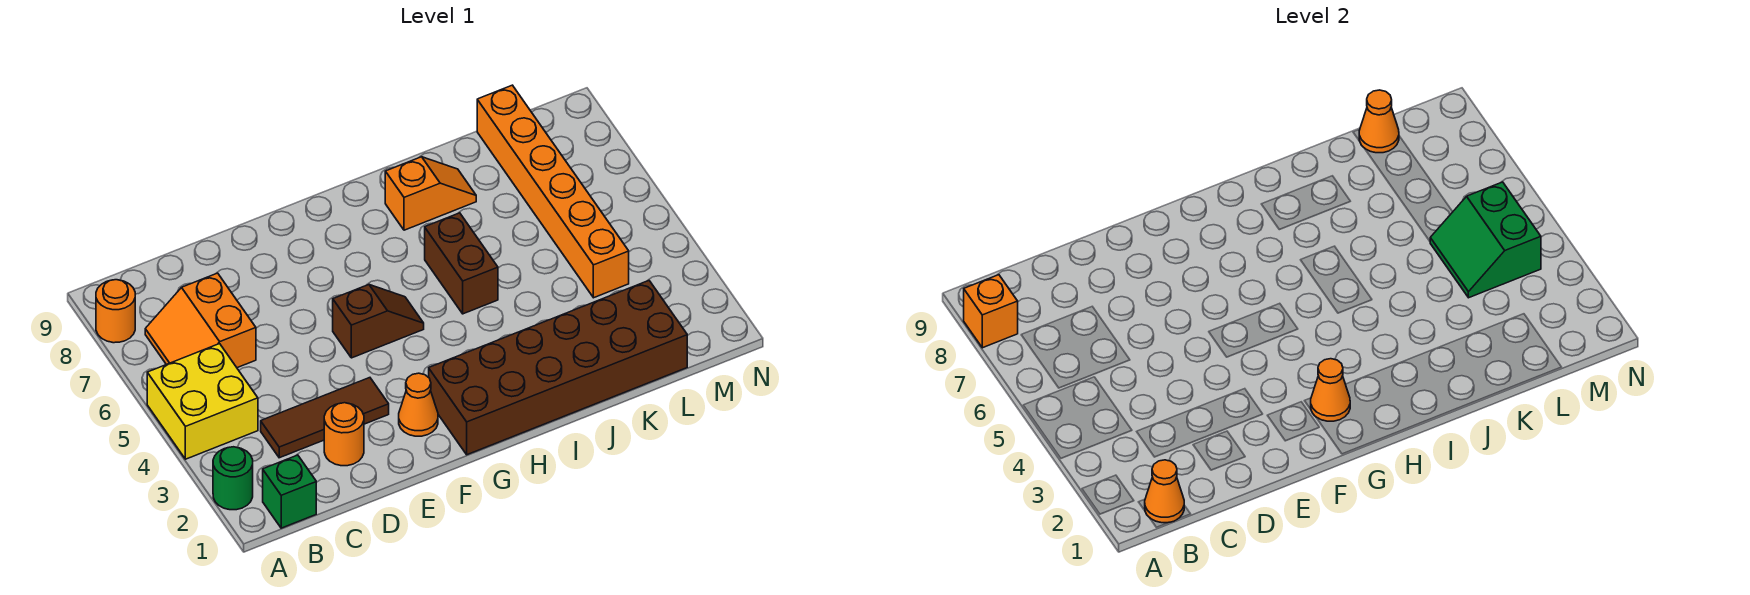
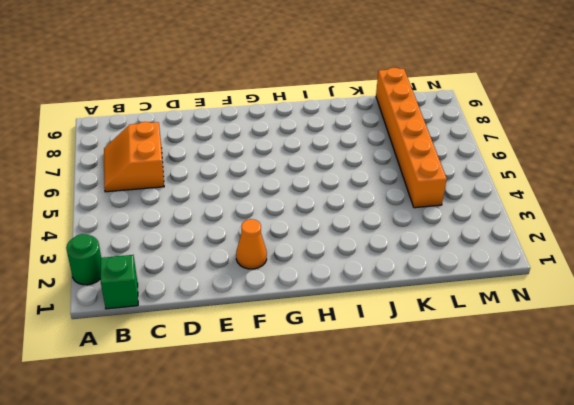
none -> yellow 2x2 brick [147,344,258,459]
none -> orange 1x1 round brick [96,280,135,343]
none -> brown 1x3 tile [261,378,389,458]

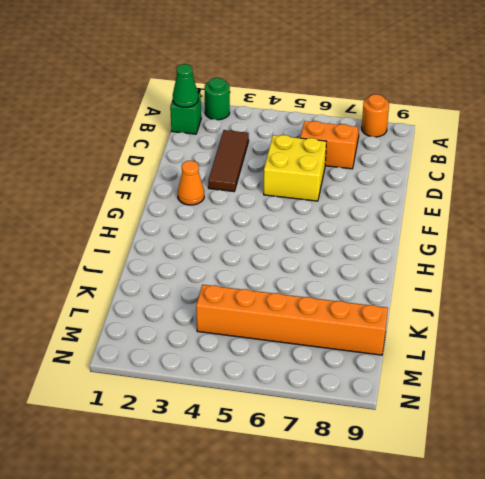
green 1x1 cone [173,64,198,107] -> orange 1x1 cone [1145,460,1184,523]
yellow 2x2 brick [264,135,326,201] -> yellow 2x2 brick moved to [147,344,258,459]
none -> orange 1x1 round brick [324,403,364,466]
none -> brown 1x2 slope [333,285,424,358]
none -> brown 2x6 brick [429,281,687,455]

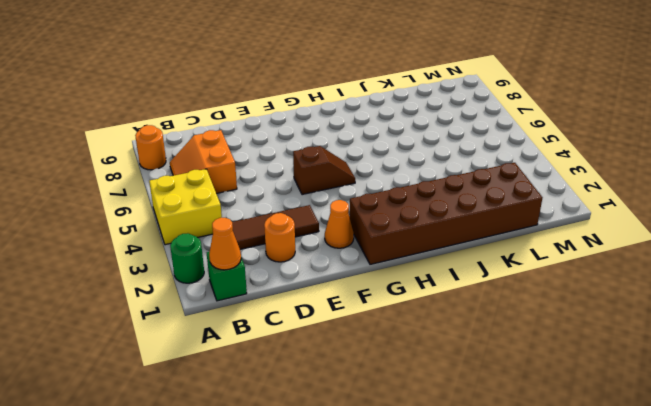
none -> brown 1x2 brick [425,213,498,314]
none -> orange 1x2 slope [385,157,476,230]
none -> orange 1x6 brick [477,85,629,298]

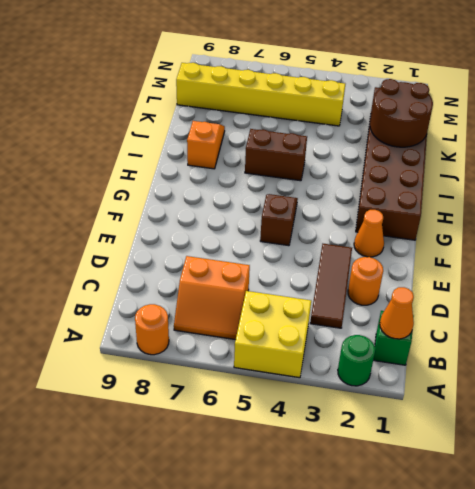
brown 2x2 round brick [370,79,433,147] -> none
yellow 1x6 brick [176,63,345,126] -> orange 1x6 brick [477,85,629,298]
none -> orange 1x1 brick [964,275,1018,348]
none -> orange 1x1 cone [1311,359,1350,421]
none -> green 2x2 slope [1430,182,1541,298]

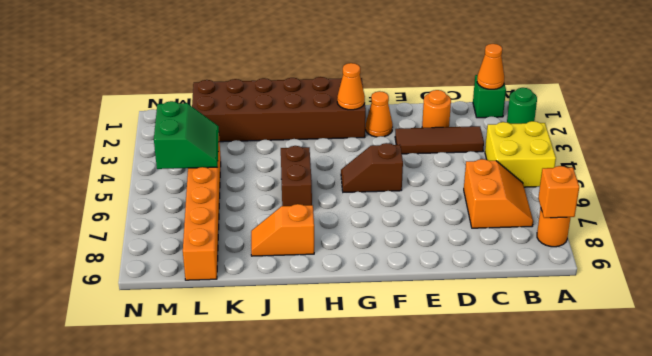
none -> orange 1x1 cone [1359,90,1399,153]

